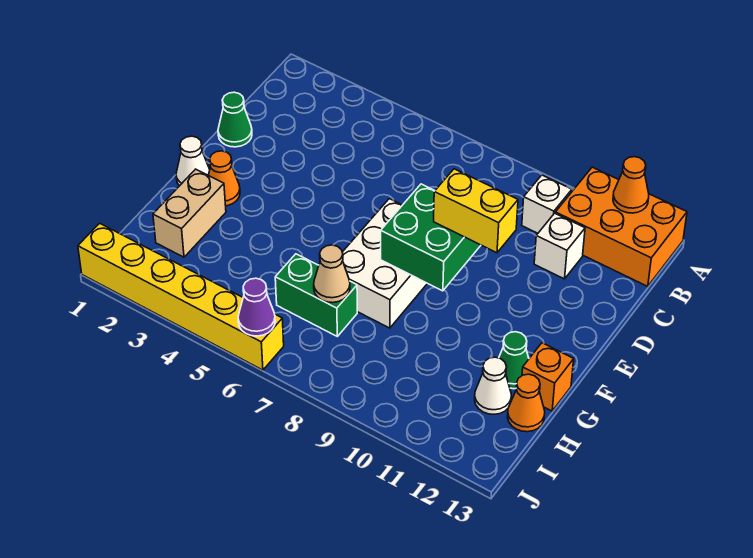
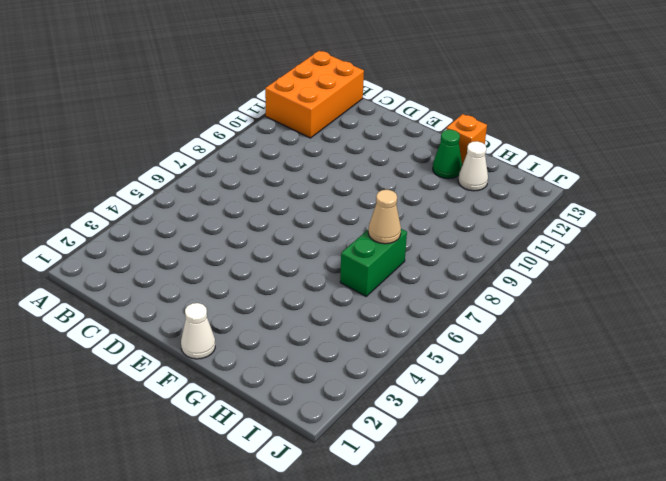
none -> white 1x1 brick [522,175,572,233]
none -> white 1x1 brick [534,213,585,279]
none -> green 1x1 cone [218,92,252,147]

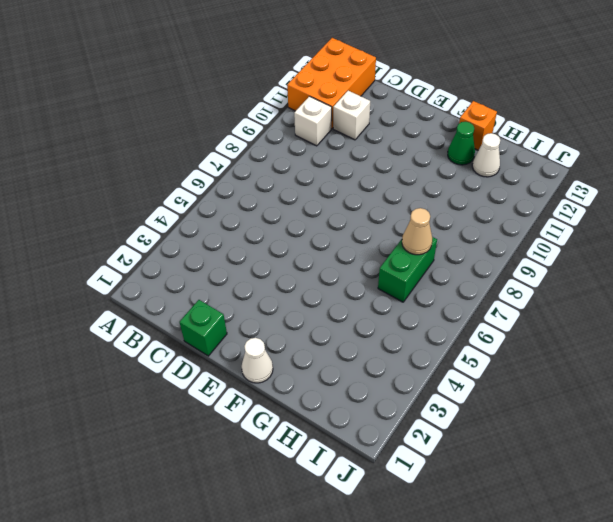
green 1x1 brick [180,300,227,356] -> green 1x1 cone [218,92,252,147]
none -> white 2x3 brick [342,199,427,328]
none -> orange 1x1 cone [209,151,240,206]
none -> tan 1x2 brick [153,169,226,257]

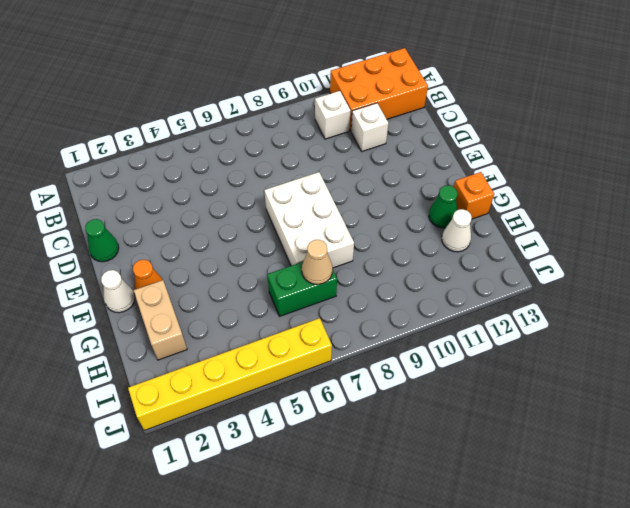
none -> orange 1x1 cone [508,374,545,432]
none -> orange 1x1 cone [613,157,649,213]
none -> green 2x2 brick [381,184,481,291]

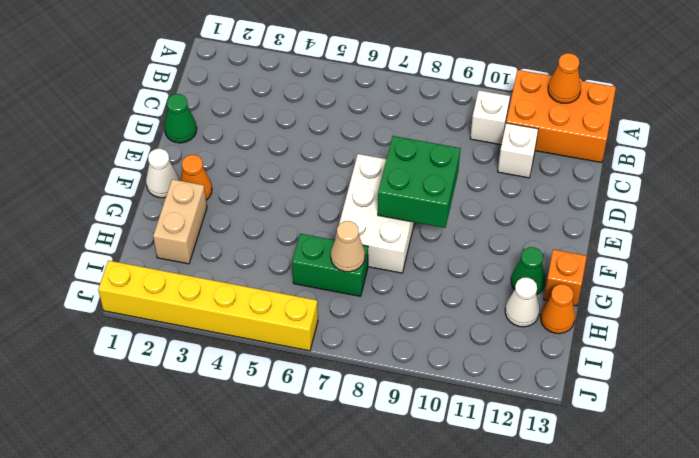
none -> purple 1x1 cone [238,278,275,336]
none -> yellow 1x2 brick [434,169,518,253]

